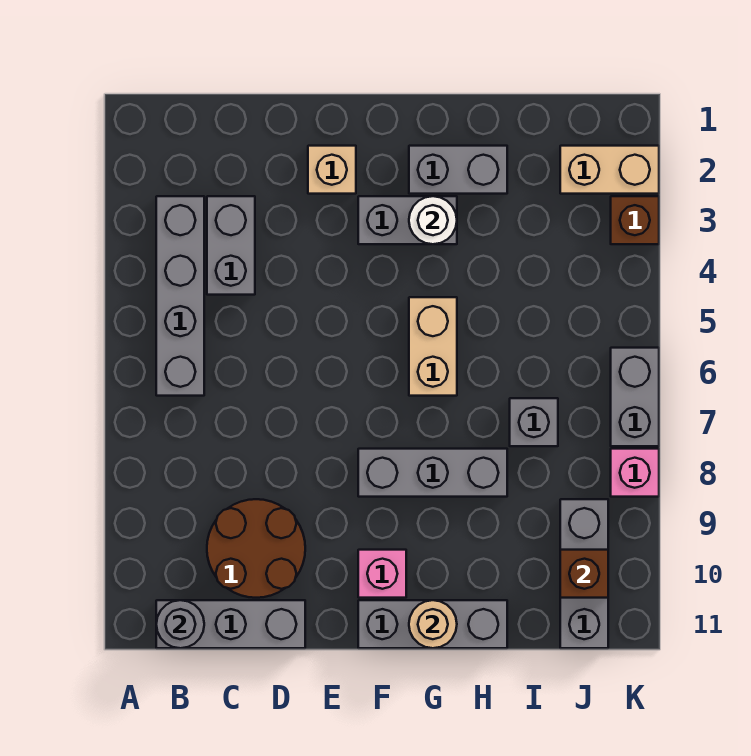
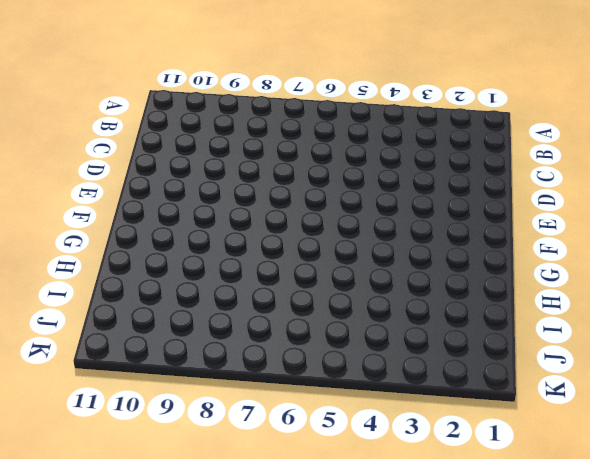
none -> grey 1x4 brick [156,196,204,396]
none -> grey 1x3 brick [156,600,305,648]
none -> grey 1x2 brick [207,196,255,295]

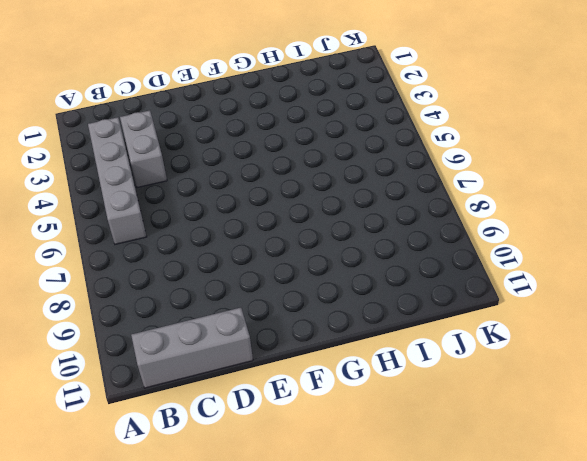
none -> brown 2x2 round brick [207,499,305,598]
none -> tan 1x1 brick [308,146,356,194]
none -> grey 1x2 brick [358,196,457,244]

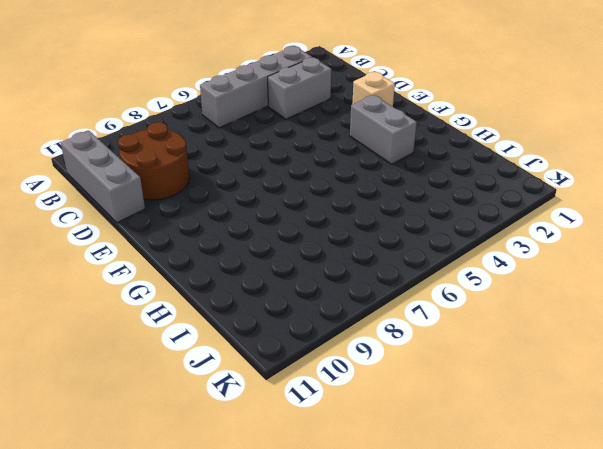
none -> grey 1x3 brick [358,449,507,497]
none -> pink 1x1 brick [358,550,406,598]
none -> grey 1x3 brick [358,600,507,648]

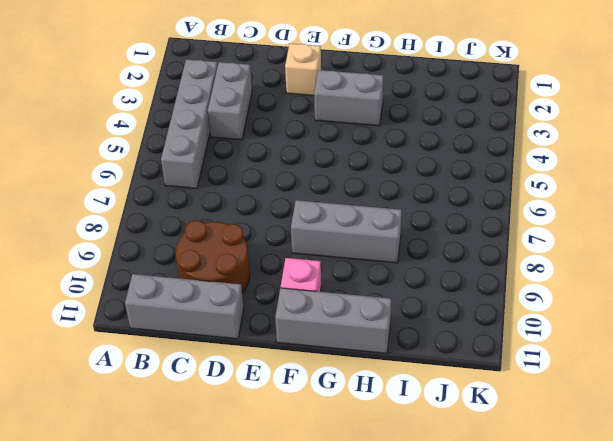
none -> grey 1x2 brick [409,146,507,194]
none -> tan 1x2 brick [409,297,457,396]
none -> grey 1x1 brick [510,398,558,446]

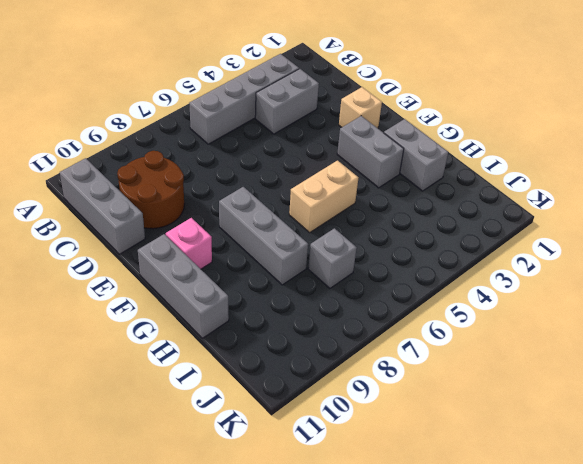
none -> tan 1x2 brick [560,146,659,194]
none -> grey 1x3 brick [560,499,608,648]
none -> brown 1x1 brick [611,196,659,244]

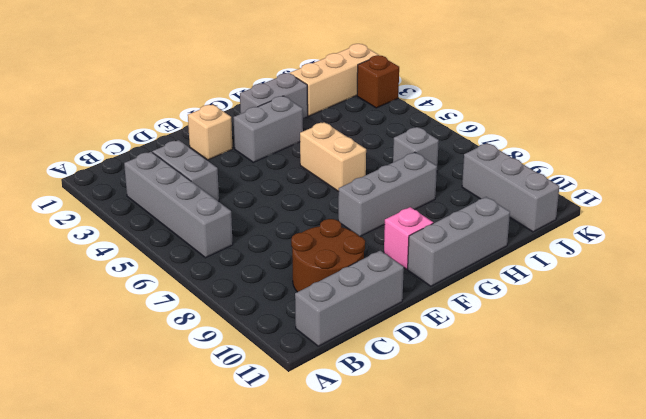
tan 1x3 brick [290,44,378,116] -> tan 1x2 brick [560,146,659,194]
none -> grey 1x2 brick [611,348,659,446]
none -> pink 1x1 brick [611,449,659,497]
none -> grey 1x1 round brick [156,600,204,648]

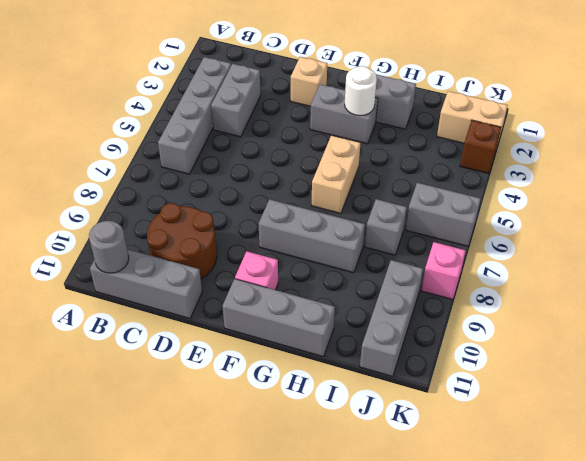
grey 1x2 brick [406,183,480,246] -> grey 1x2 brick turned to [611,348,659,446]
none -> tan 1x1 round brick [409,600,457,648]
none -> brown 1x1 brick [560,550,608,598]

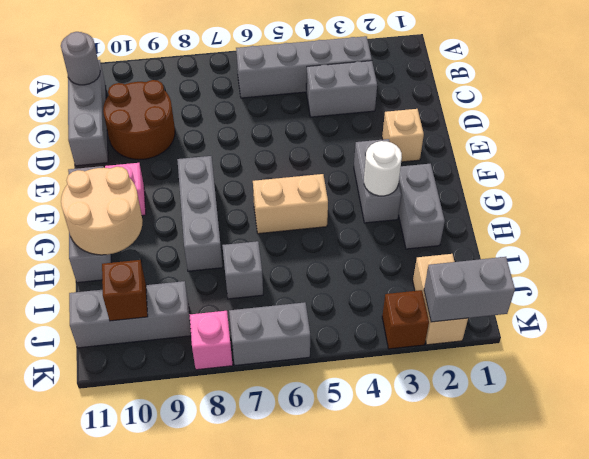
tan 2x2 round brick [61,167,143,255] -> tan 1x1 round brick [409,600,457,648]
grey 1x2 brick [424,257,515,322] -> none

